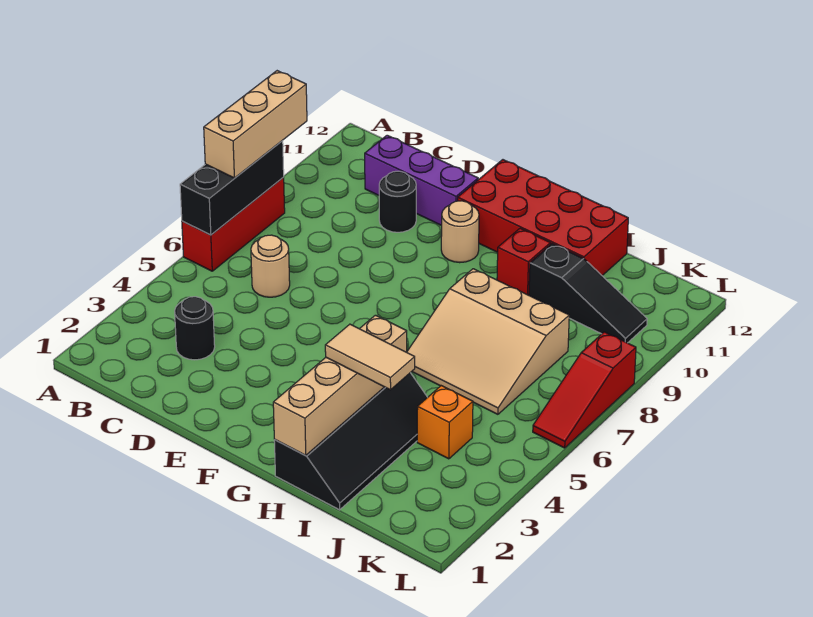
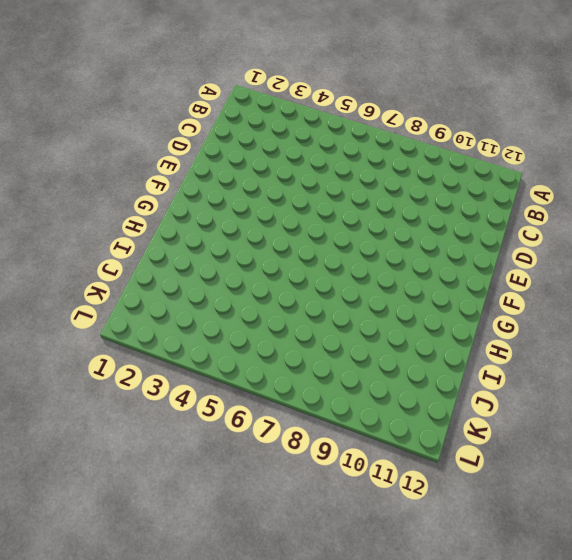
none -> red 1x3 brick [182,178,285,271]
none -> black 1x1 round brick [175,297,215,360]
none -> tan 1x1 round brick [251,235,290,297]

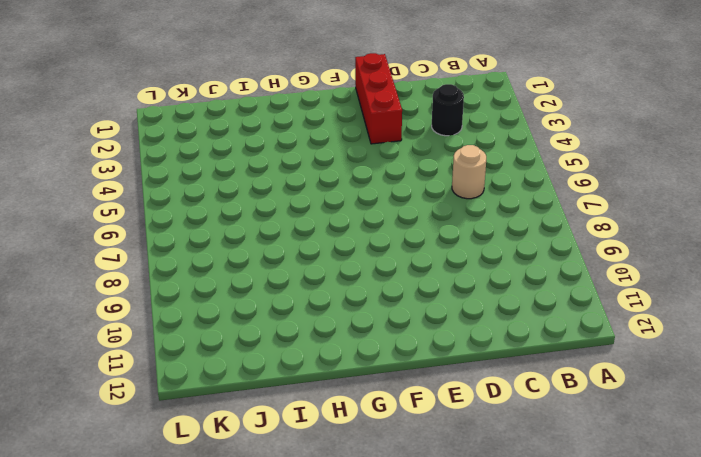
red 1x3 brick [355,53,402,144] -> red 1x3 brick moved to [182,178,285,271]
none -> purple 1x3 brick [365,135,478,226]
none -> black 1x1 round brick [379,171,416,232]
none -> tan 1x1 round brick [441,201,479,263]

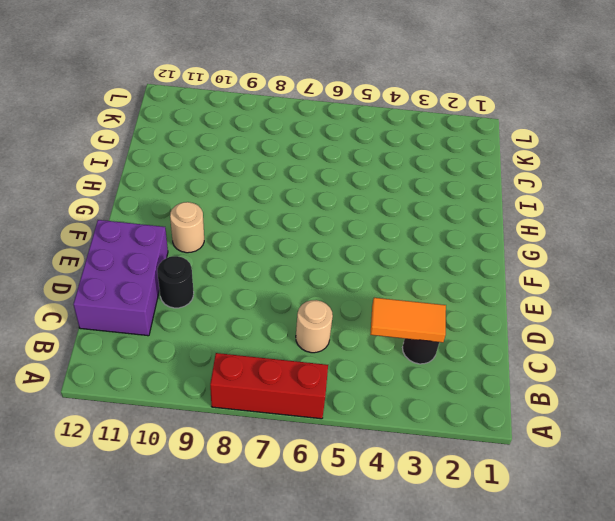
orange 1x2 tile [370,298,446,342] -> none
purple 2x3 brick [73,220,168,336] -> purple 1x3 brick [365,135,478,226]
none -> red 2x4 brick [458,160,628,275]
none -> black 2x4 slope [274,373,427,510]
none -> tan 3x3 slope [407,269,569,414]

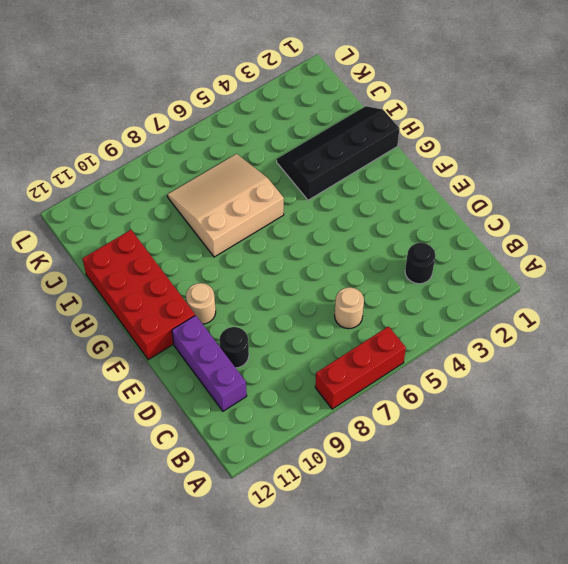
tan 3x3 slope [167,154,284,257] -> tan 3x3 slope turned to [407,269,569,414]
none -> red 1x1 brick [497,228,551,295]
none -> black 1x3 slope [529,244,647,343]
none -> orange 1x1 brick [417,386,473,459]

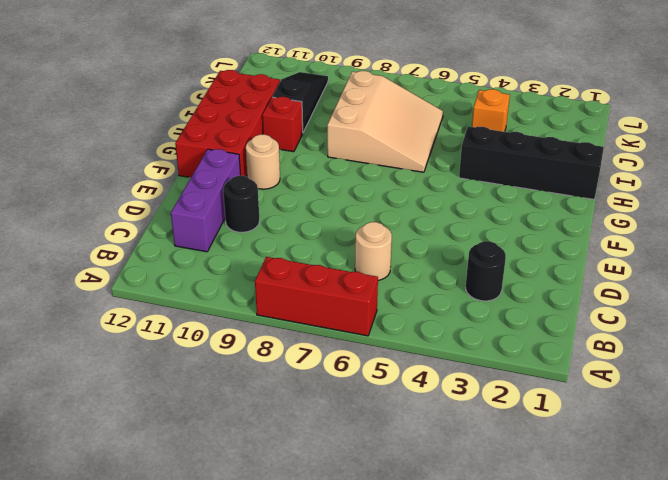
none -> red 1x3 slope [533,332,636,448]
none -> black 1x3 brick [180,141,284,235]
none -> tan 1x4 brick [273,315,407,455]

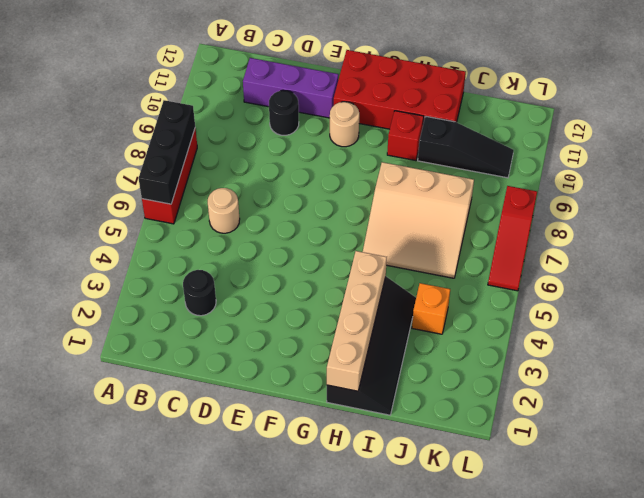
none -> tan 1x3 brick [204,71,307,178]
none -> tan 1x2 tile [325,324,415,390]

